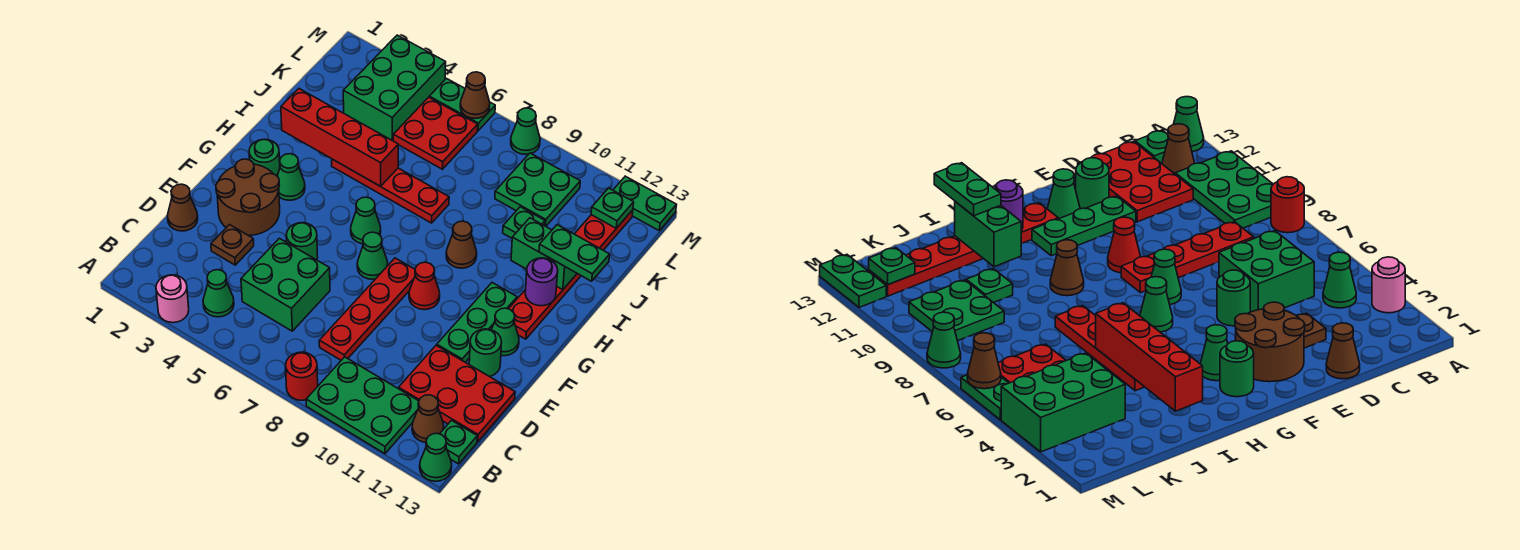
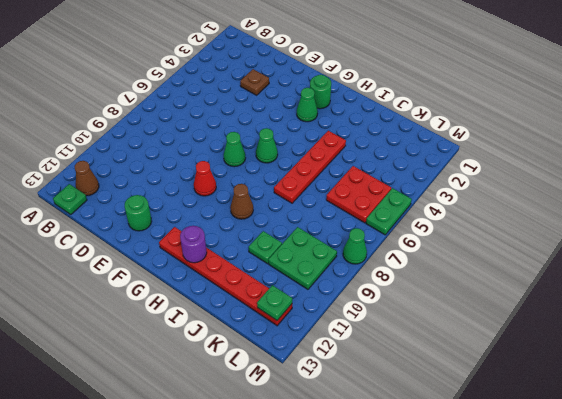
none -> pink 1x1 round brick [156,275,189,323]
none -> red 1x1 round brick [286,352,318,400]
none -> green 2x3 plate [306,357,419,454]
none -> green 1x1 cone [420,433,452,481]

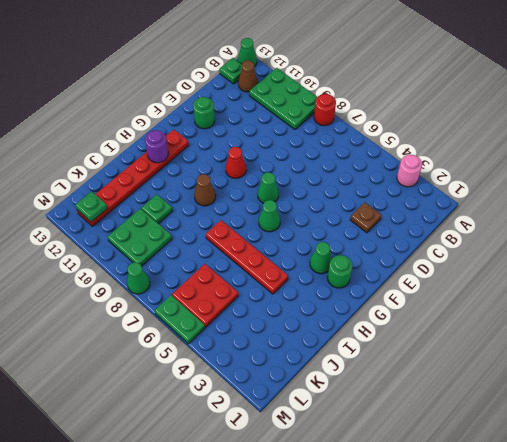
none -> green 1x1 cone [203,270,234,317]
none -> green 2x2 brick [241,238,330,331]
none -> red 1x4 plate [319,258,415,360]
none -> red 2x3 plate [399,345,515,442]

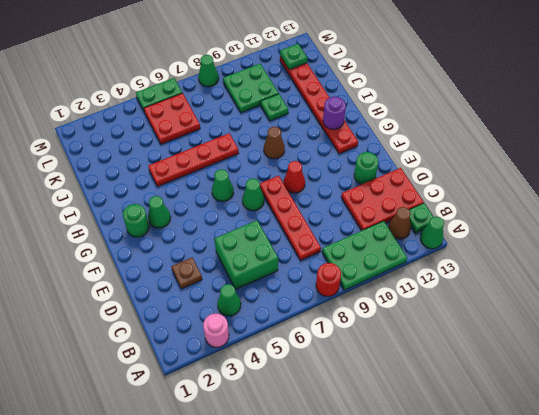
none -> brown 1x1 cone [167,184,198,231]
none -> brown 2x2 round brick [216,159,280,235]
none -> green 1x1 round brick [286,223,318,260]
none -> green 1x3 plate [437,283,517,362]

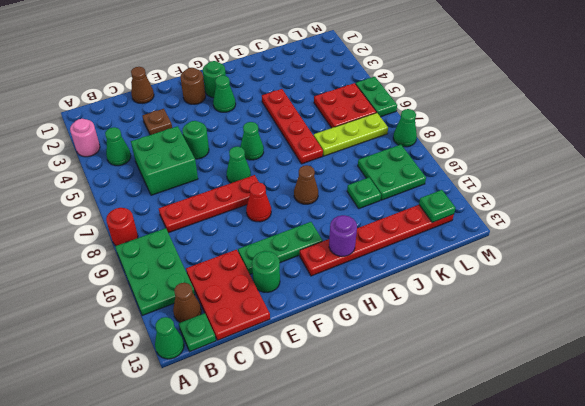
brown 1x1 round brick [180,68,205,104] -> brown 2x2 round brick [216,159,280,235]
lime 1x3 plate [314,113,388,156] -> none
none -> green 1x1 cone [491,308,519,356]
none -> green 2x3 brick [343,35,446,141]
none -> green 1x2 plate [613,176,676,230]
none -> red 1x4 brick [281,89,398,186]

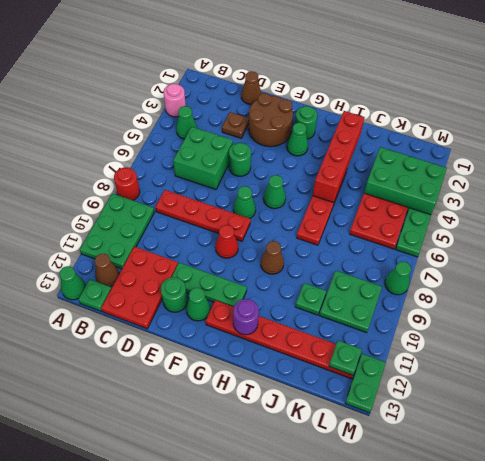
none -> green 1x2 brick [511,218,577,290]
none -> brown 1x1 cone [460,72,490,118]
none -> green 1x2 plate [539,225,610,281]

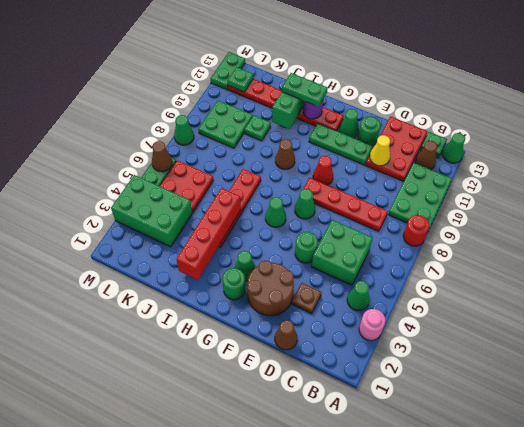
yellow 1x1 cone [370,135,390,166] -> none
green 1x2 plate [282,73,328,107] -> green 1x2 plate turned to [539,225,610,281]

